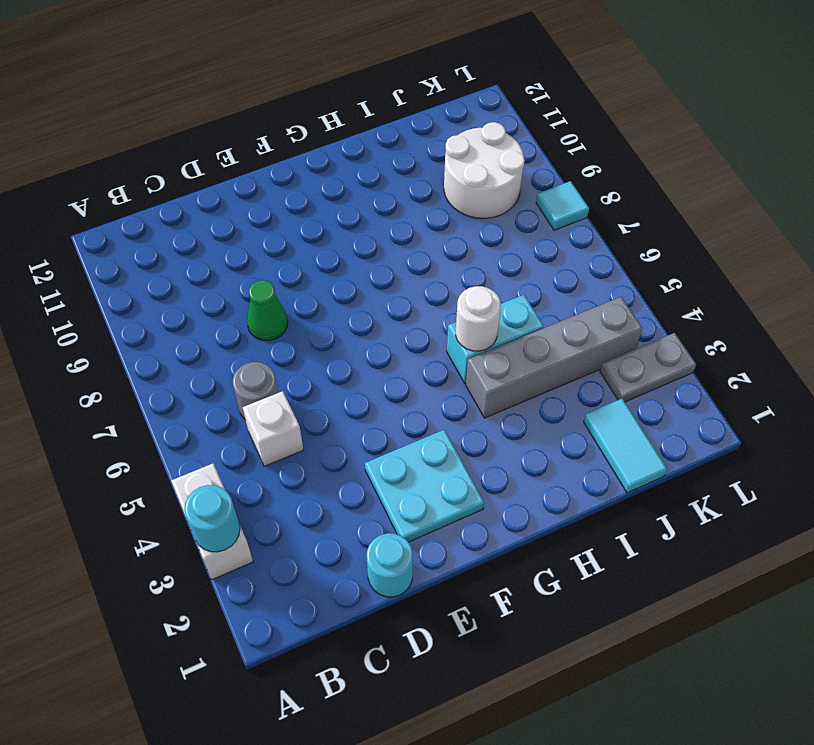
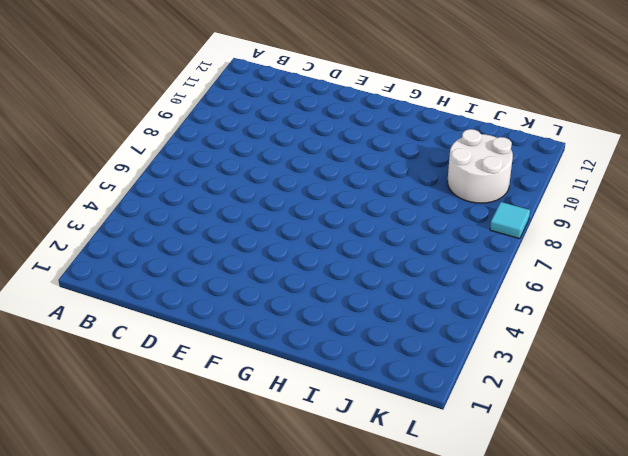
none -> white 1x2 brick [171,463,253,580]
none -> white 1x1 brick [243,391,304,466]
none -> grey 1x1 round brick [232,362,278,420]

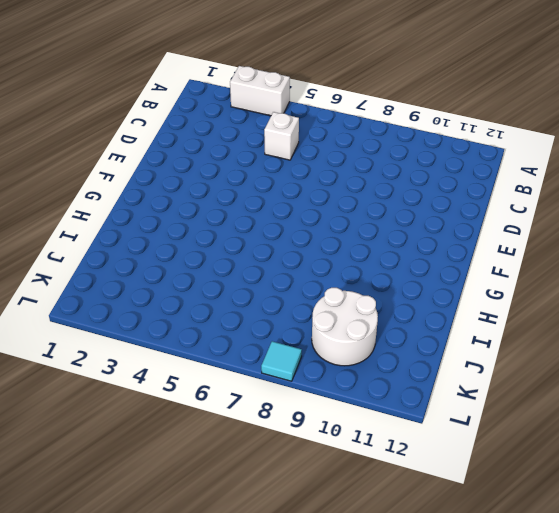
none -> grey 1x1 round brick [232,362,278,420]
none -> cyan 1x1 round brick [367,533,413,597]
none -> green 1x1 cone [247,280,288,341]

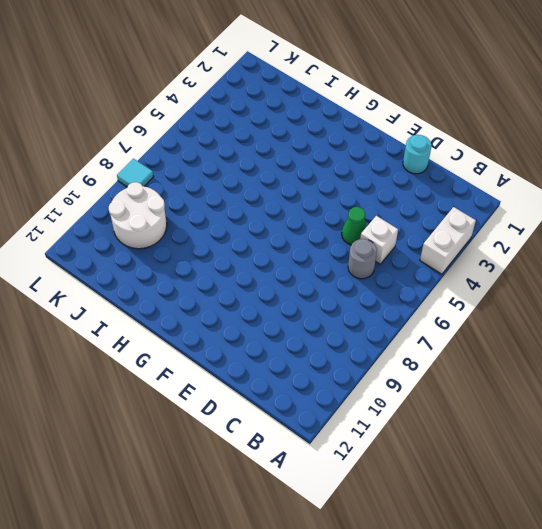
green 1x1 cone [342,207,367,245] -> green 1x1 cone moved to [247,280,288,341]
none -> cyan 2x2 plate [365,430,484,542]
none -> grey 1x4 brick [466,297,642,418]
none -> cyan 1x2 brick [447,295,544,383]

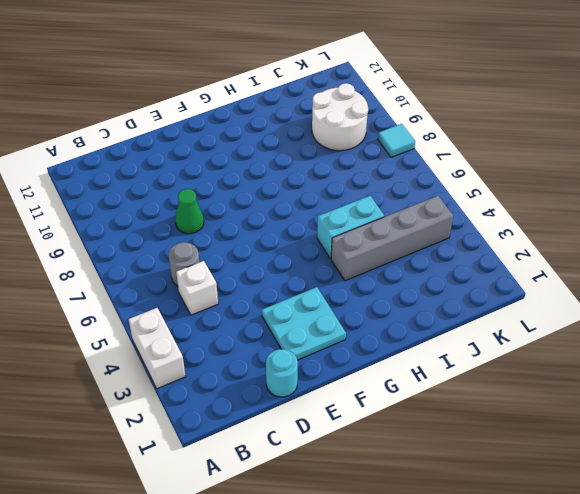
none -> cyan 1x2 tile [584,399,667,493]
none -> grey 1x2 plate [600,333,696,402]
none -> cyan 1x1 round brick [184,485,240,552]

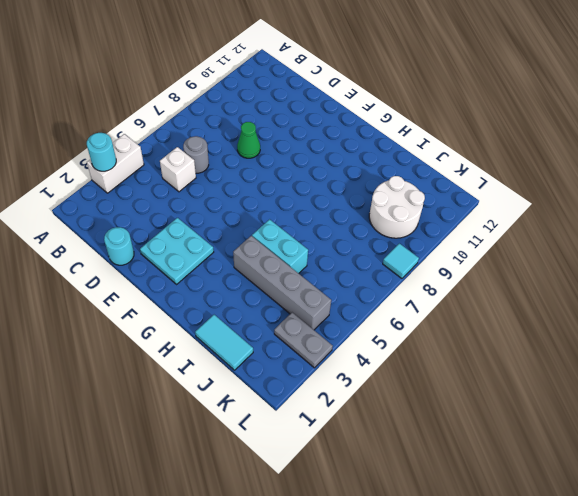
cyan 1x2 tile [195,315,253,370] -> cyan 1x2 tile turned to [584,399,667,493]
none -> white 1x1 round brick [456,286,501,351]

